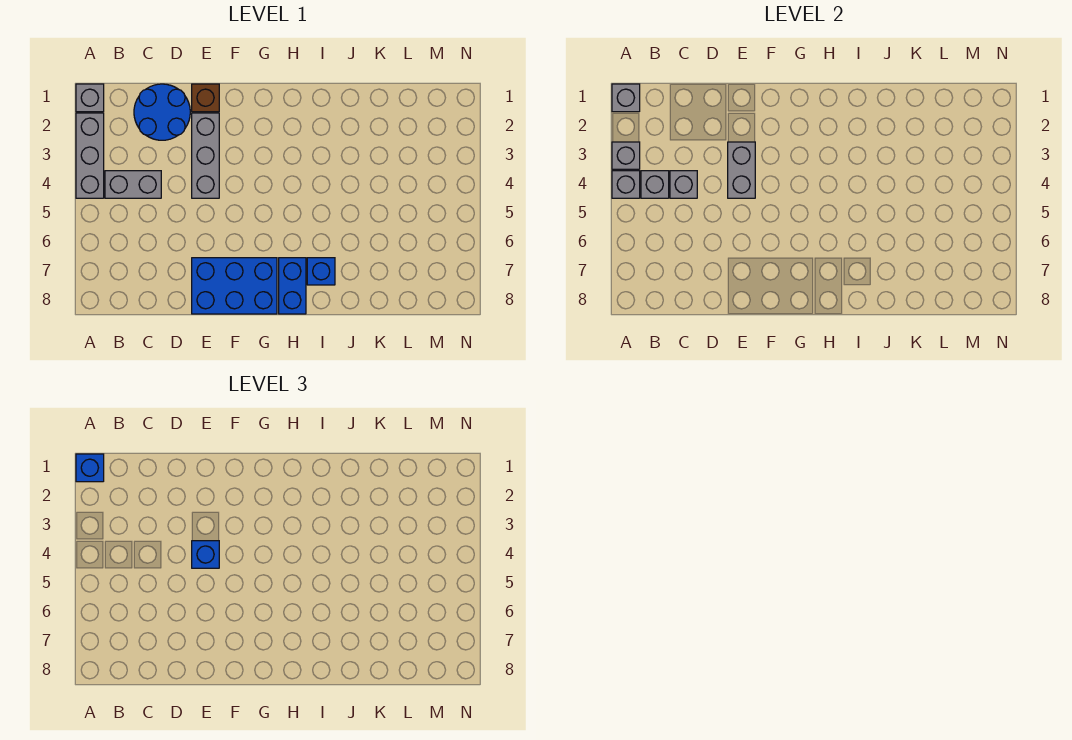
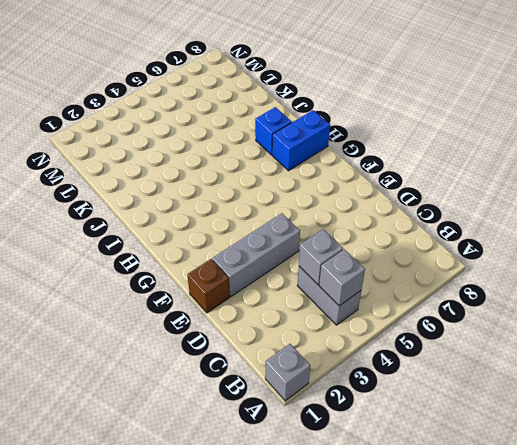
none -> grey 1x3 brick [76,113,104,198]
none -> blue 2x2 round brick [134,84,190,140]
none -> blue 2x3 brick [192,258,277,314]

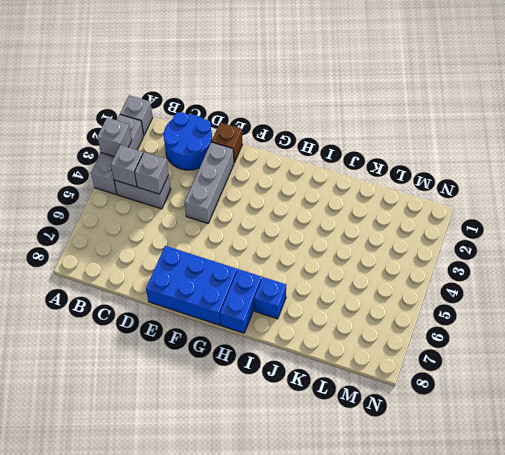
none -> grey 1x1 brick [612,84,640,112]
none -> grey 1x1 brick [612,171,640,198]
none -> grey 1x2 brick [728,142,755,198]

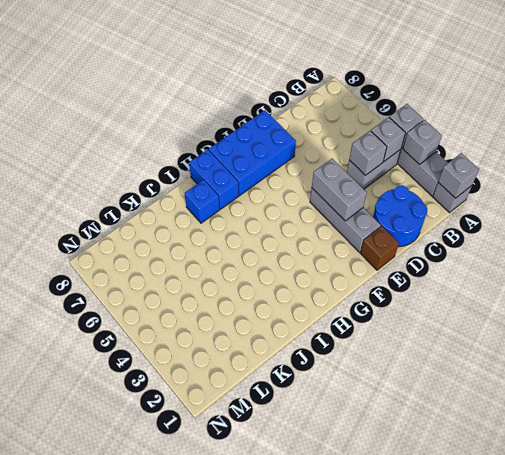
none -> blue 1x1 brick [76,454,104,482]
none -> blue 1x1 brick [192,541,219,568]

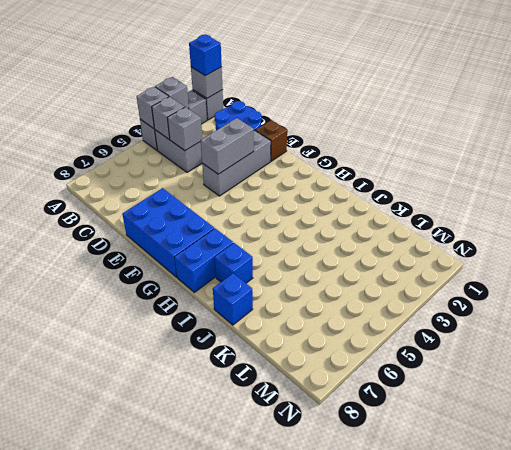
blue 1x1 brick [213,273,253,325] -> blue 1x1 brick moved to [192,541,219,568]

